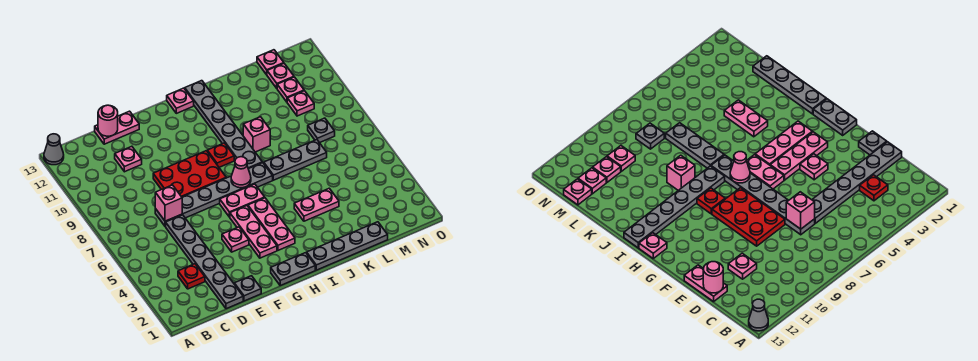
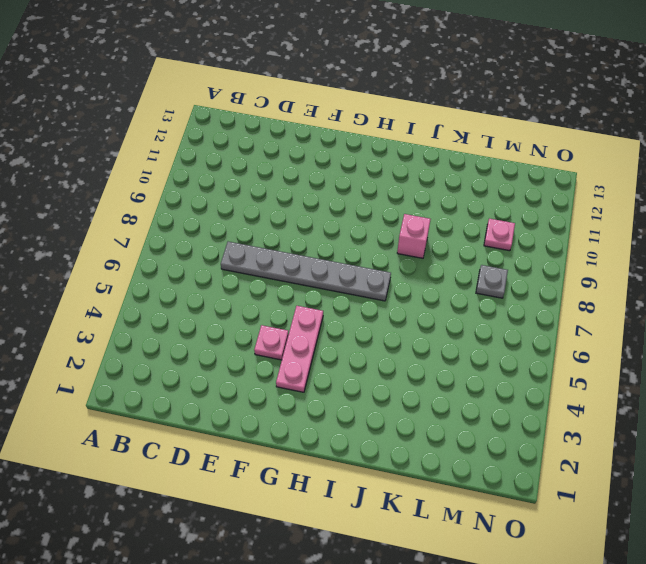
none -> grey 1x1 cone [44,134,64,165]
none -> red 1x1 plate [178,264,205,289]
none -> grey 1x6 plate [166,215,243,309]

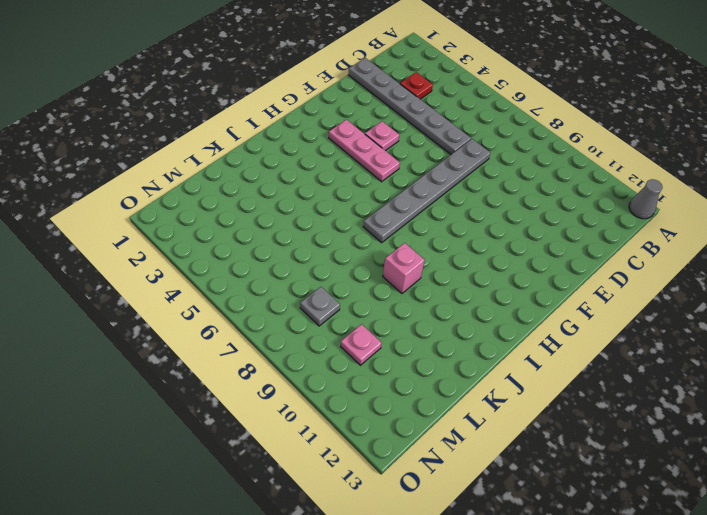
none -> pink 1x1 plate [115,146,142,172]
none -> pink 1x2 plate [95,111,139,144]
none -> grey 1x1 plate [234,276,261,301]

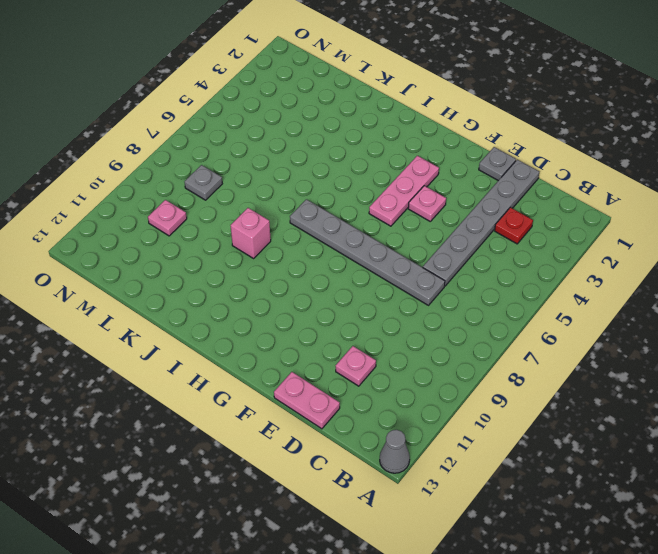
none -> red 2x3 plate [153,151,226,197]
none -> grey 1x2 plate [271,253,315,285]
none -> pink 1x2 plate [220,184,265,217]

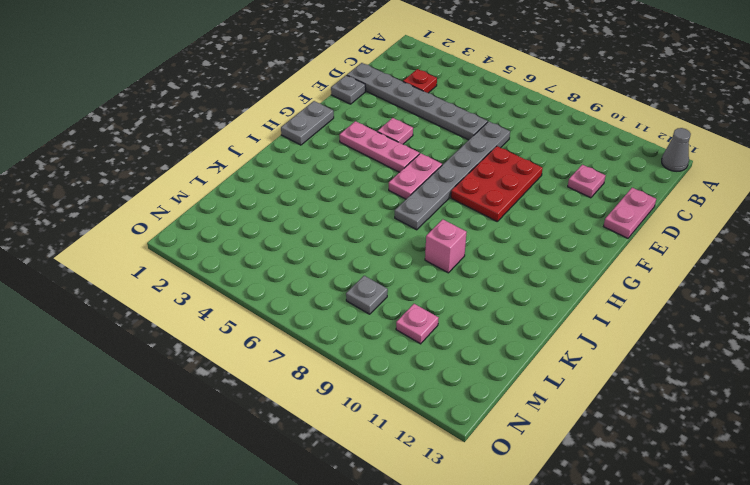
none -> pink 1x3 plate [248,198,295,250]
none -> red 1x1 plate [207,143,234,167]
none -> pink 1x1 plate [167,88,194,113]

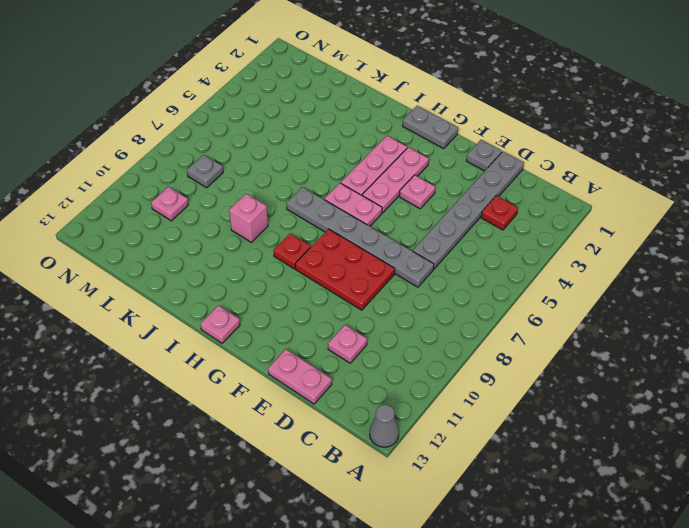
none -> grey 1x4 plate [307,222,388,270]
none -> grey 1x6 plate [185,81,262,169]
none -> pink 1x2 plate [294,188,339,221]

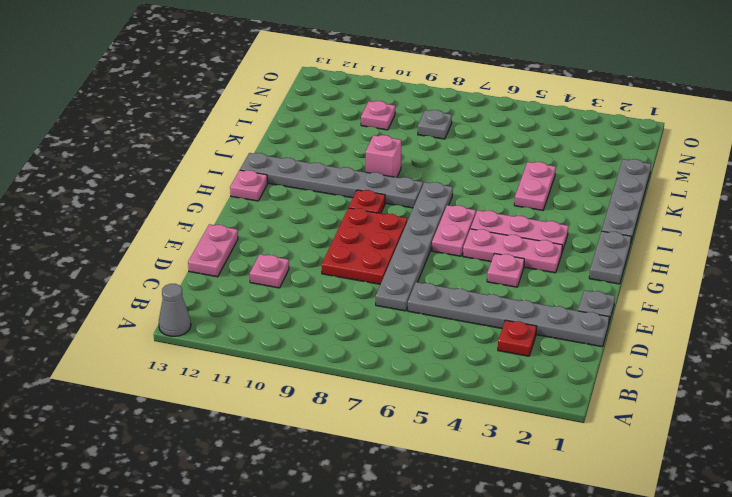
none -> grey 1x3 plate [264,140,327,180]
none -> pink 1x1 plate [277,77,304,102]
none -> pink 1x1 plate [267,64,294,88]

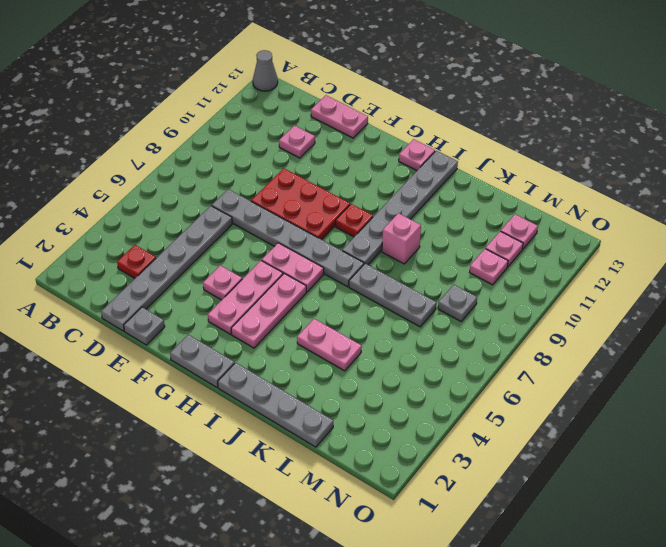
none -> pink 1x1 plate [257,50,284,75]
none -> pink 1x1 brick [155,185,182,221]
none -> pink 1x1 round brick [98,105,118,136]

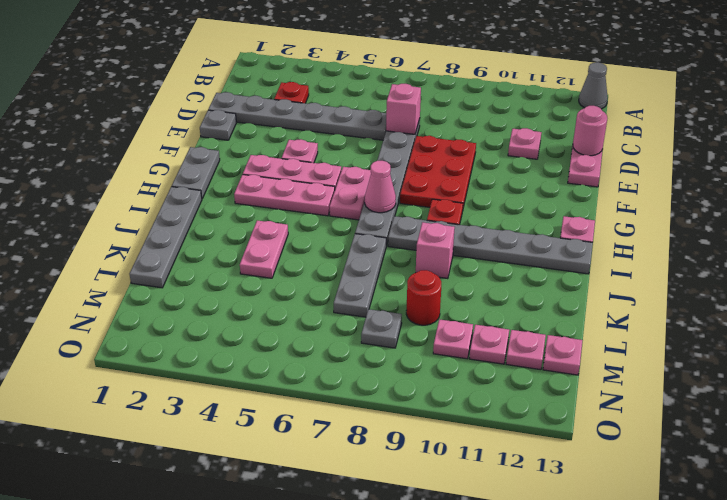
red 1x1 round brick [406,270,441,325] -> none

